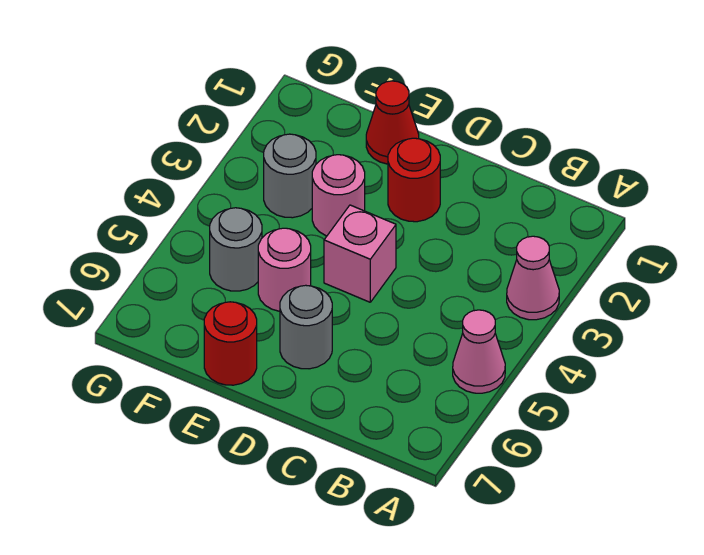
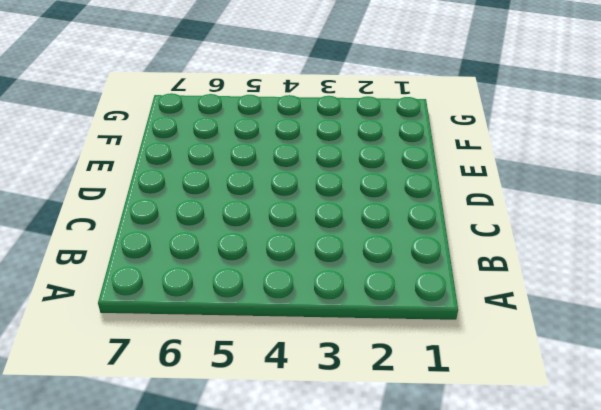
none -> pink 1x1 cone [507,236,559,320]
none -> pink 1x1 cone [453,310,505,393]

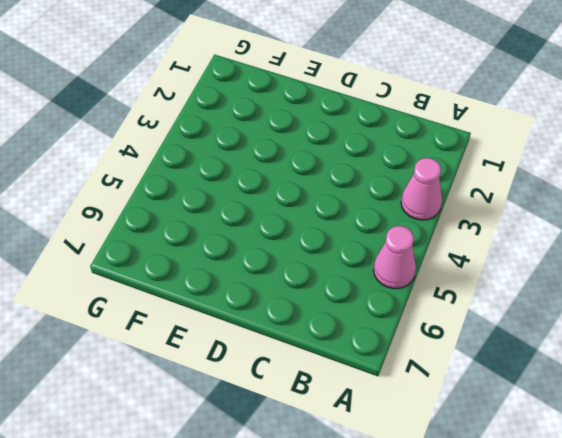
none -> red 1x1 round brick [388,138,440,222]
none -> pink 1x1 brick [324,205,396,302]

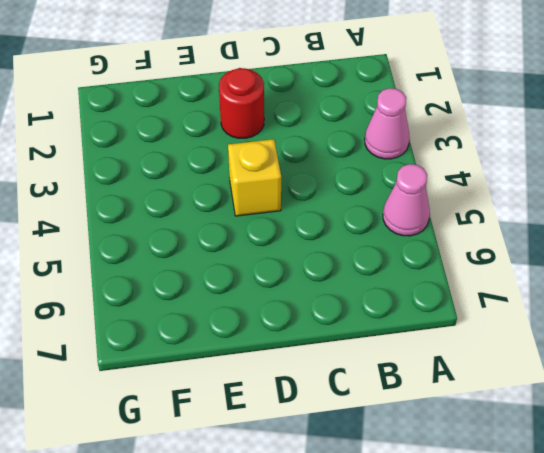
yellow 1x1 brick [228,139,281,216] -> pink 1x1 brick [324,205,396,302]
none -> grey 1x1 round brick [280,285,332,369]
none -> red 1x1 cone [366,81,419,164]

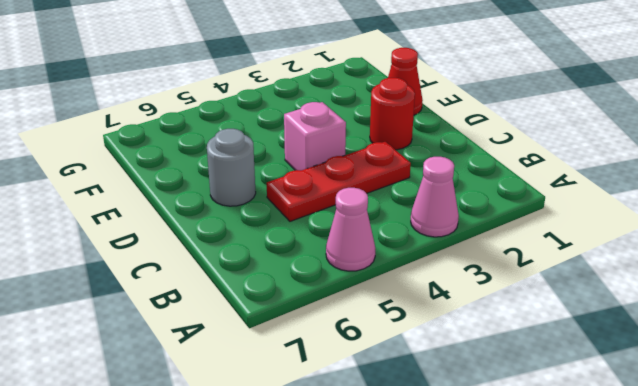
red 1x3 plate [267,142,411,221] -> none
none -> pink 1x1 round brick [312,155,365,236]
none -> pink 1x1 round brick [258,228,311,311]

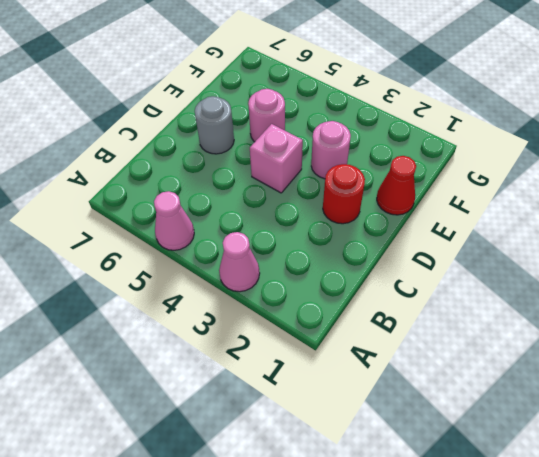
none -> red 1x1 round brick [204,302,257,385]
none -> grey 1x1 round brick [264,134,316,218]

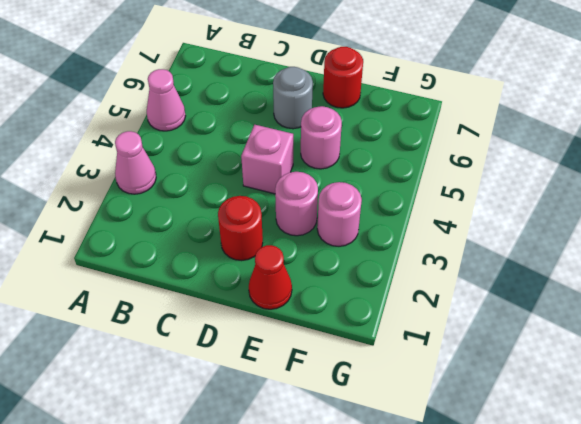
pink 1x1 round brick [317,182,362,246] -> grey 1x1 round brick [264,134,316,218]
none -> grey 1x1 round brick [210,208,262,291]

